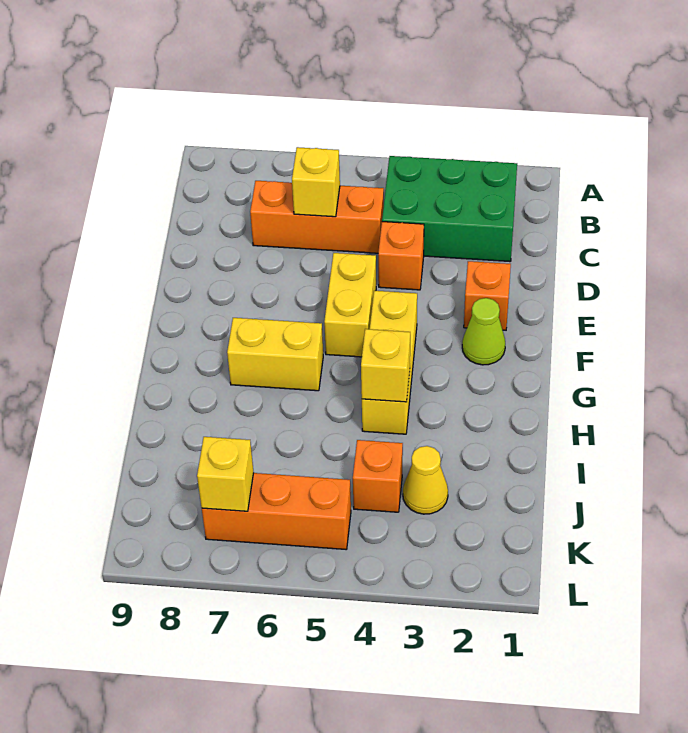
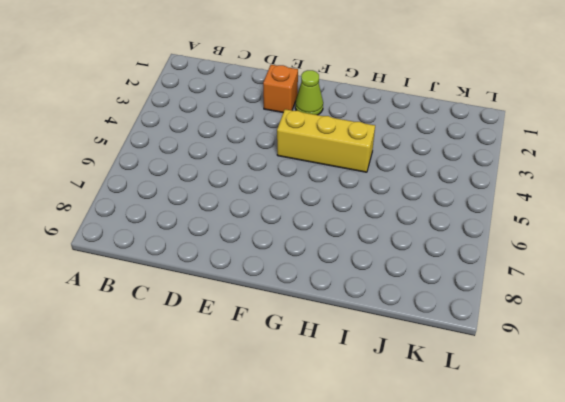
none -> green 2x3 brick [382,156,517,262]
none -> orange 1x3 brick [250,181,384,253]
none -> orange 1x1 brick [378,222,424,290]

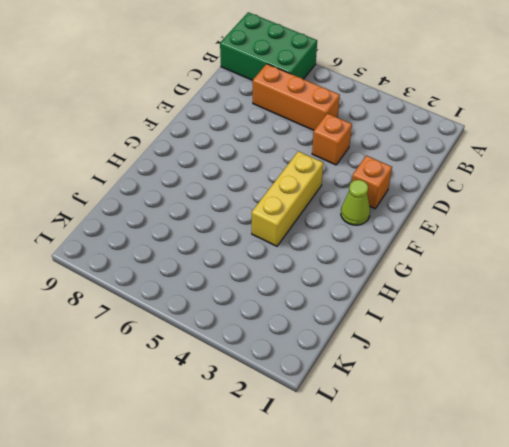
green 2x3 brick [220,12,317,80] -> green 2x3 brick moved to [382,156,517,262]
none -> yellow 1x2 brick [324,253,376,357]
none -> yellow 1x2 brick [227,318,323,391]
none -> yellow 1x1 cone [403,446,448,514]

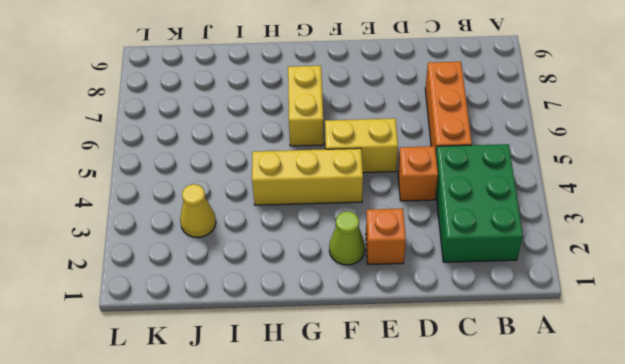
none -> orange 1x1 brick [353,440,403,512]
none -> orange 1x3 brick [202,473,351,549]
none -> yellow 1x1 brick [292,147,340,217]

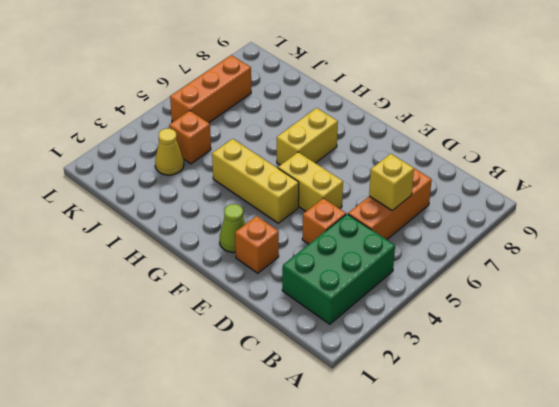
none -> yellow 1x1 brick [361,329,410,402]
none -> yellow 1x1 brick [197,437,254,511]

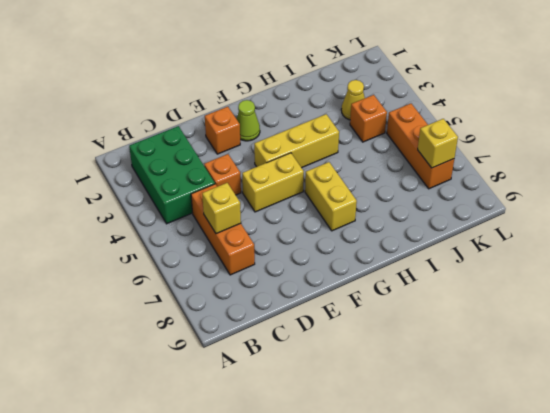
none -> yellow 1x1 brick [361,329,410,402]

